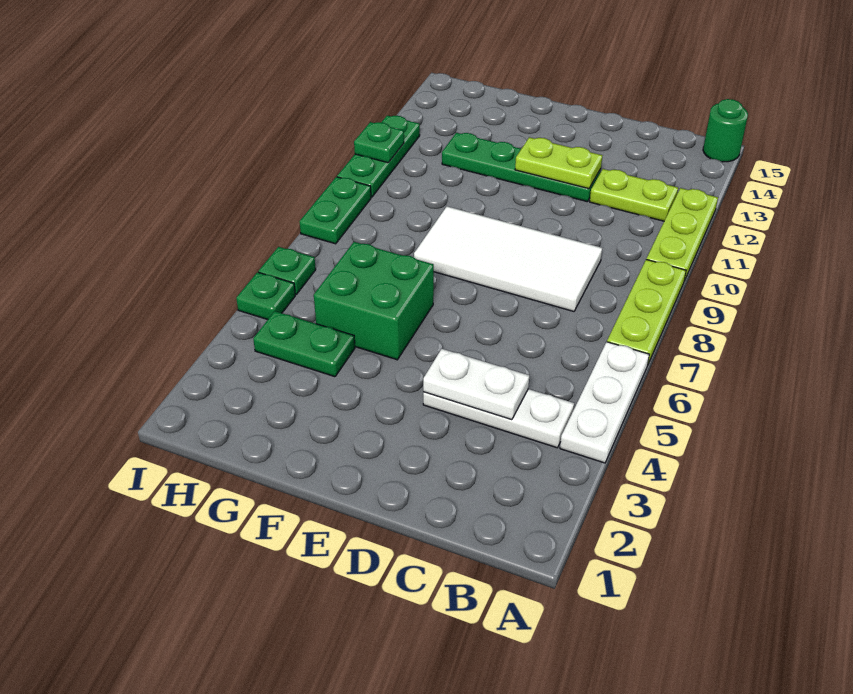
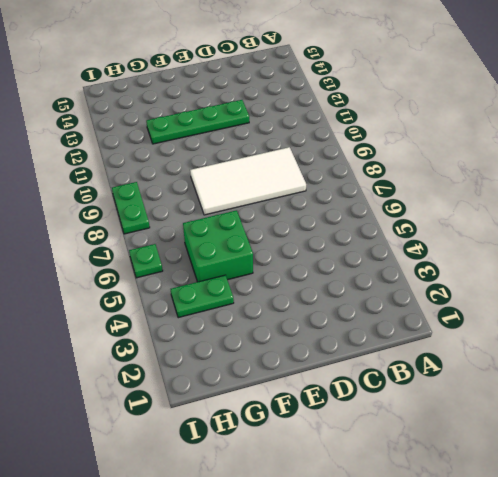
none -> white 1x3 plate [560,342,649,463]
none -> lime 1x3 plate [607,260,686,364]
none -> lime 1x3 plate [646,188,718,281]

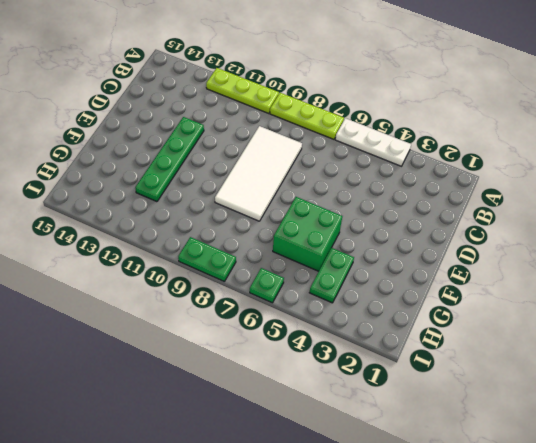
none -> green 1x1 round brick [703,99,748,162]
none -> white 1x3 plate [423,389,574,448]
none -> lime 1x2 plate [590,169,678,221]

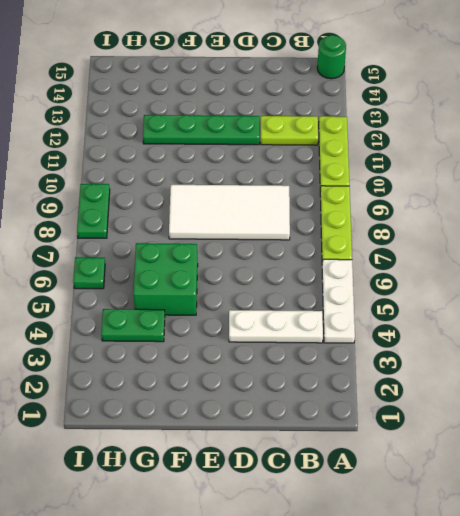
none -> green 1x1 plate [236,272,295,320]
none -> green 1x3 plate [337,116,420,197]
none -> white 1x2 plate [423,349,529,420]

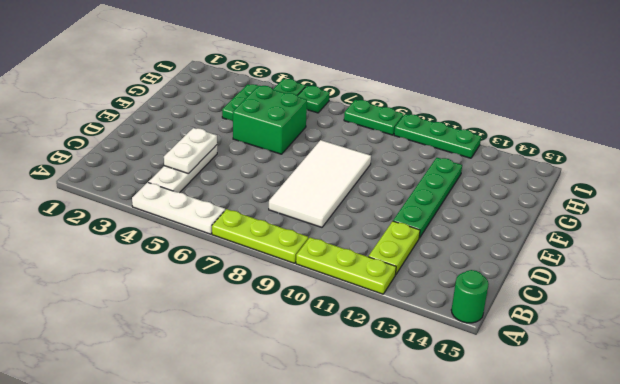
none -> lime 1x2 plate [515,137,603,189]
none -> green 1x1 plate [354,122,404,163]

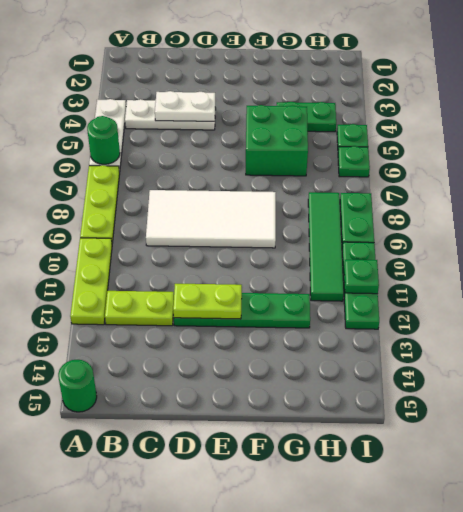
green 1x1 round brick [87,116,120,164] -> none
green 1x4 tile [308,192,344,301] -> none

